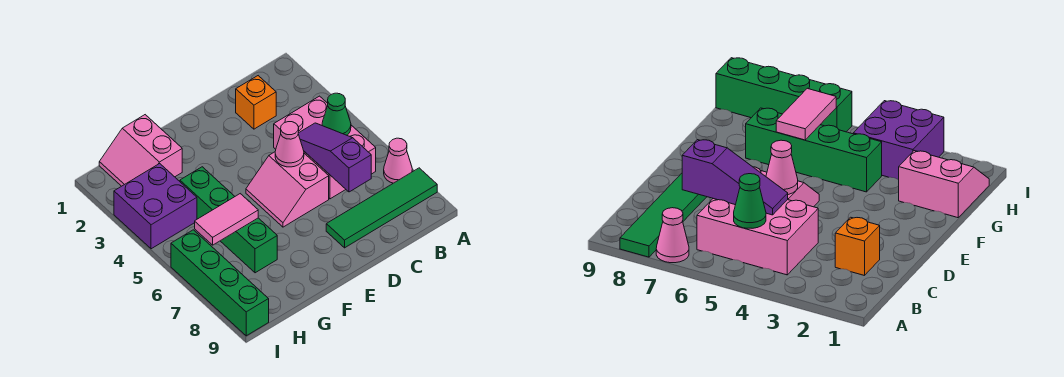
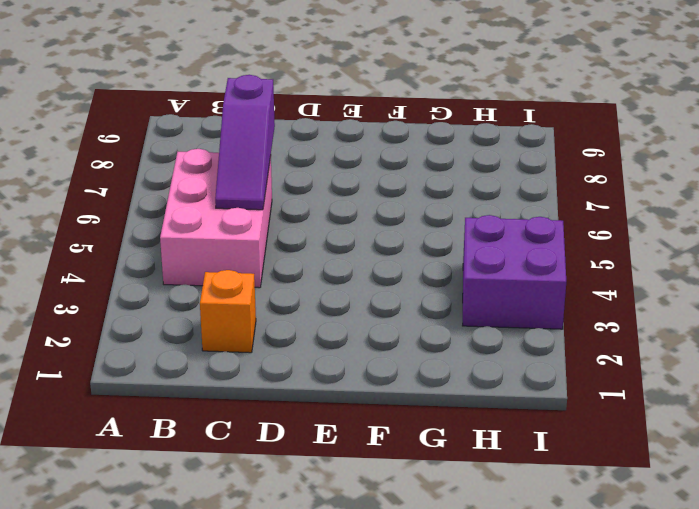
none -> pink 1x1 cone [384,138,412,183]
none -> green 1x4 tile [326,168,437,248]
none -> pink 2x2 slope [246,152,329,227]

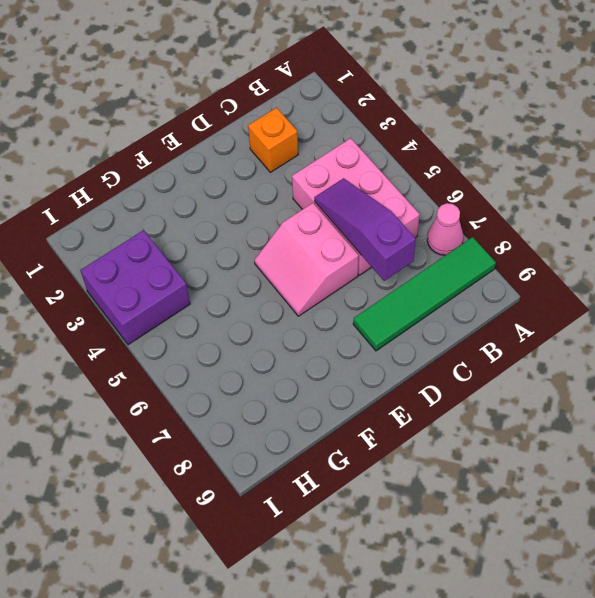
none -> pink 2x2 slope [99,115,182,186]
none -> green 1x4 brick [180,167,277,273]
none -> green 1x4 brick [171,230,269,336]

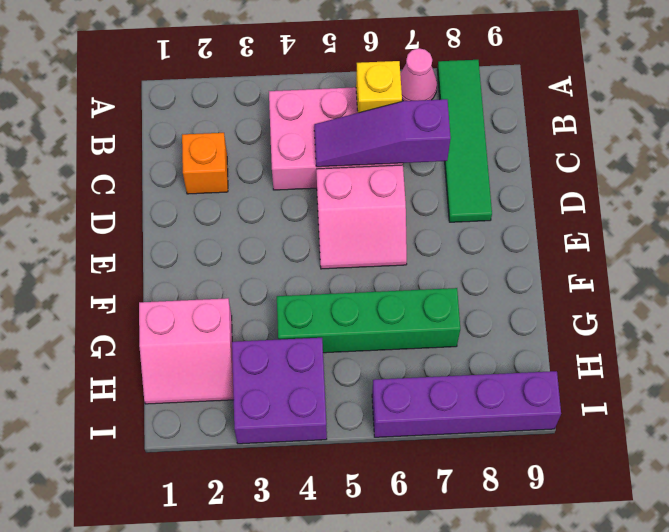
yellow 1x1 brick [356,61,402,113] -> none
purple 1x4 brick [372,371,561,437] -> green 1x4 brick [171,230,269,336]
none -> green 1x1 cone [322,93,351,135]
none -> pink 1x1 cone [275,122,304,167]
none -> pink 1x2 tile [195,194,258,245]

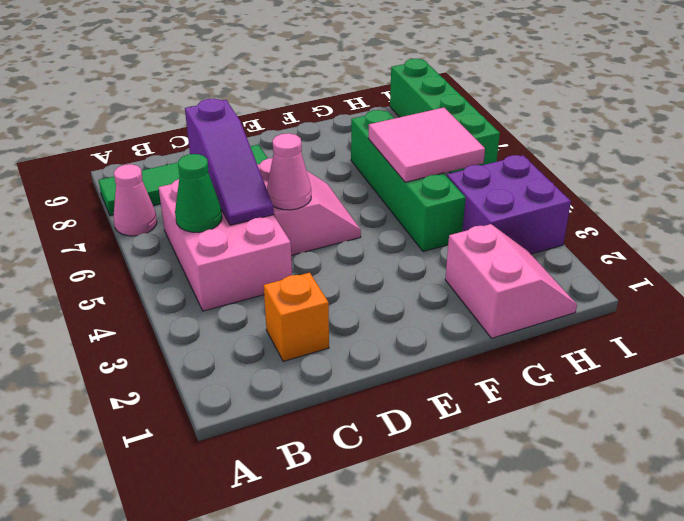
pink 2x2 tile [368,108,485,182] -> pink 1x2 tile [195,194,258,245]

